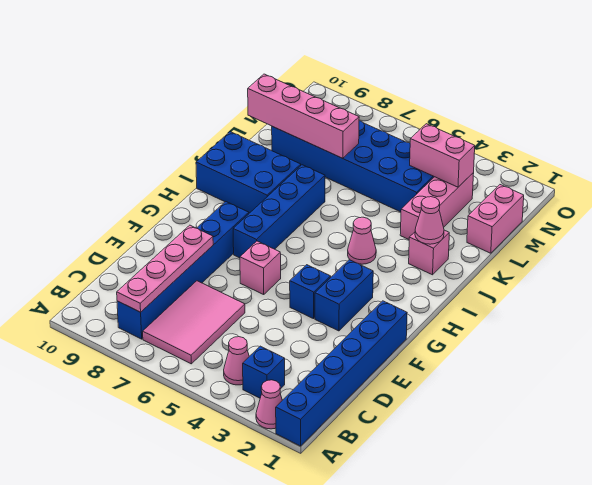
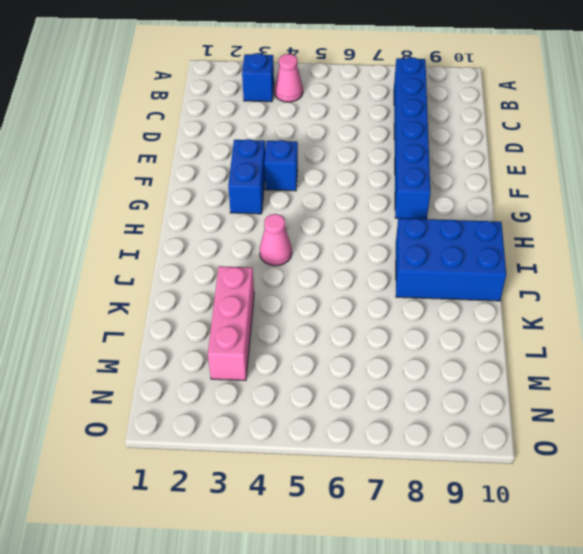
none -> blue 1x6 brick [276,301,407,446]
none -> pink 1x1 cone [256,380,282,429]
none -> pink 2x3 tile [143,281,245,364]

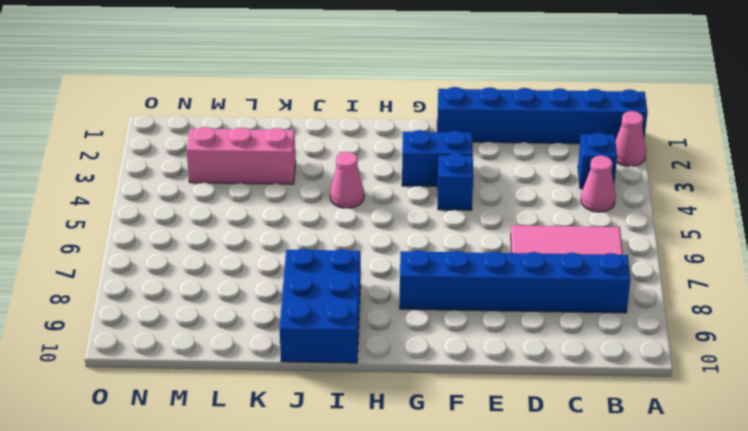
none -> pink 1x1 brick [240,241,281,294]
none -> blue 1x4 brick [233,165,325,258]
none -> pink 1x1 brick [409,230,449,275]

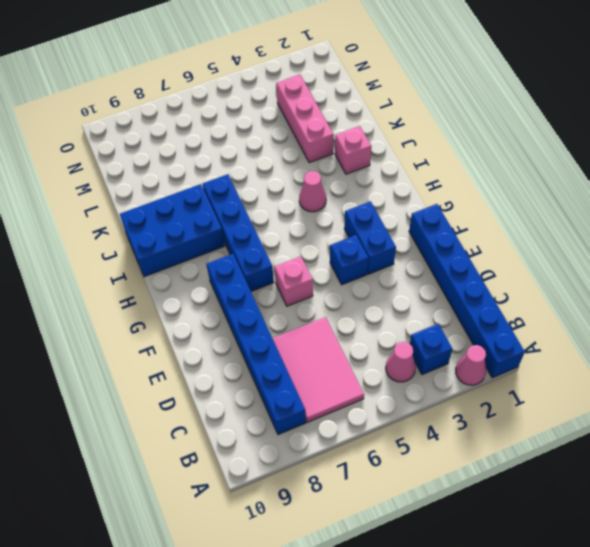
none -> pink 1x2 brick [467,185,524,253]
none -> blue 2x6 brick [272,121,434,212]
none -> pink 1x4 plate [117,225,213,312]

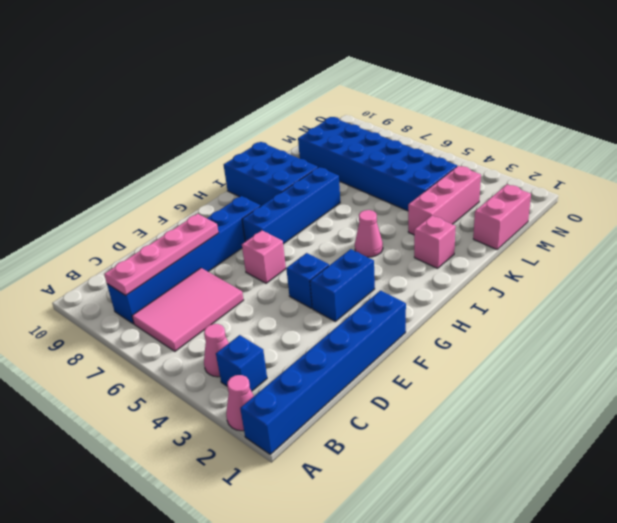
none -> pink 1x1 cone [415,197,444,244]
none -> pink 1x4 brick [248,74,359,158]
none -> pink 1x2 brick [410,124,475,187]

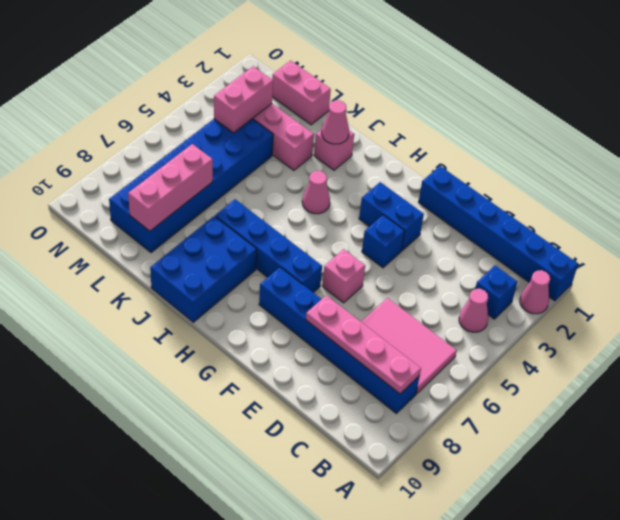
pink 1x3 brick [128,144,213,231] -> pink 1x4 brick [248,74,359,158]

